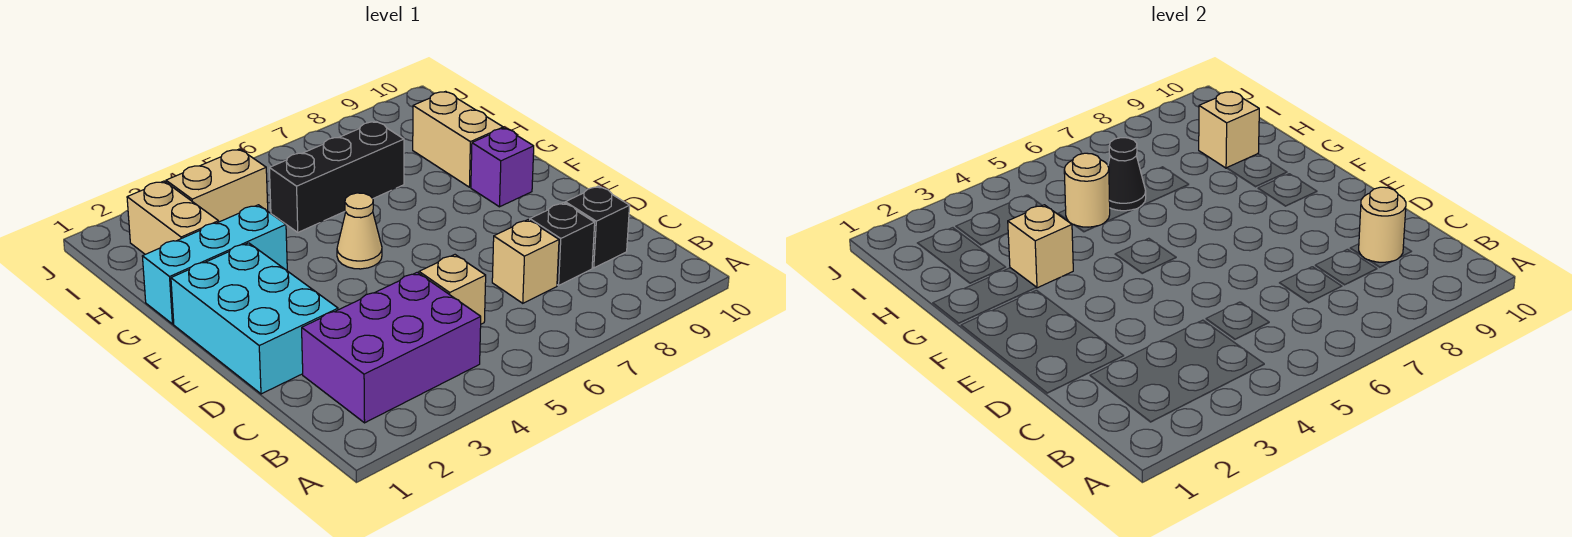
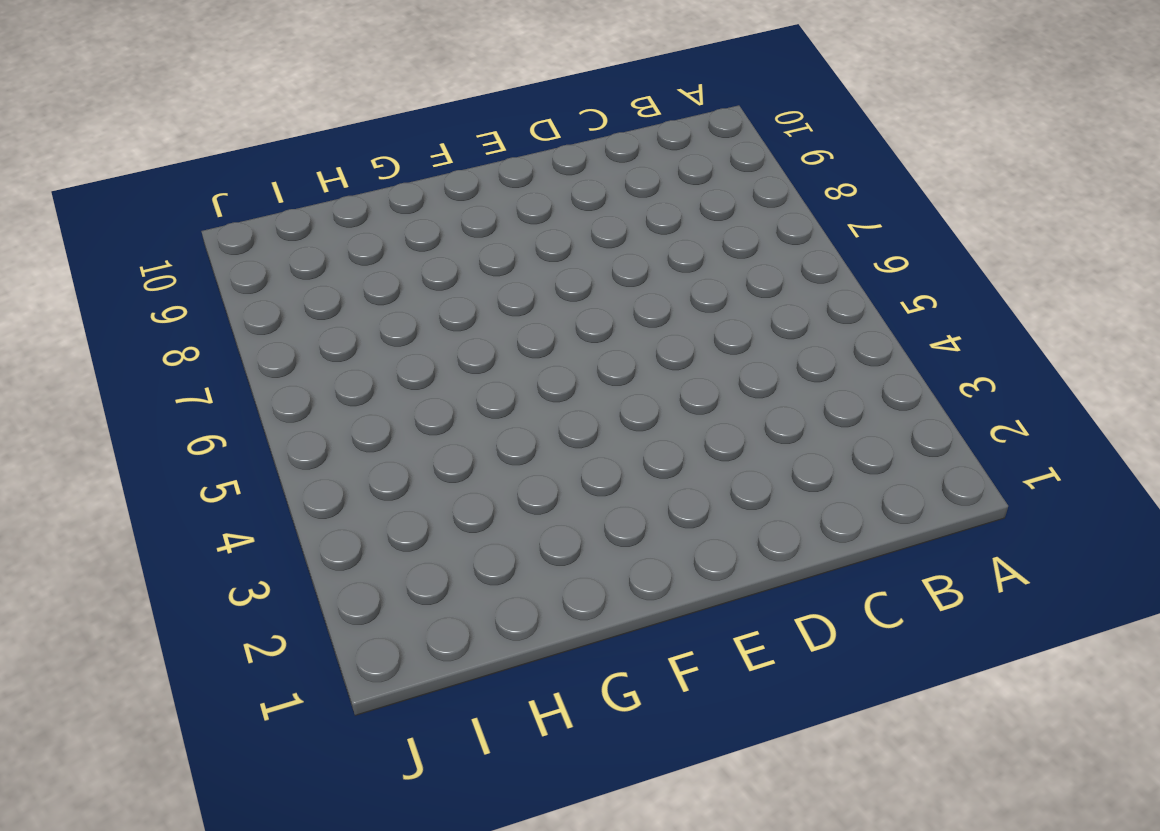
none -> purple 2x3 brick [302,272,481,423]
none -> tan 1x1 brick [419,255,486,324]
none -> tan 1x1 brick [492,220,559,303]

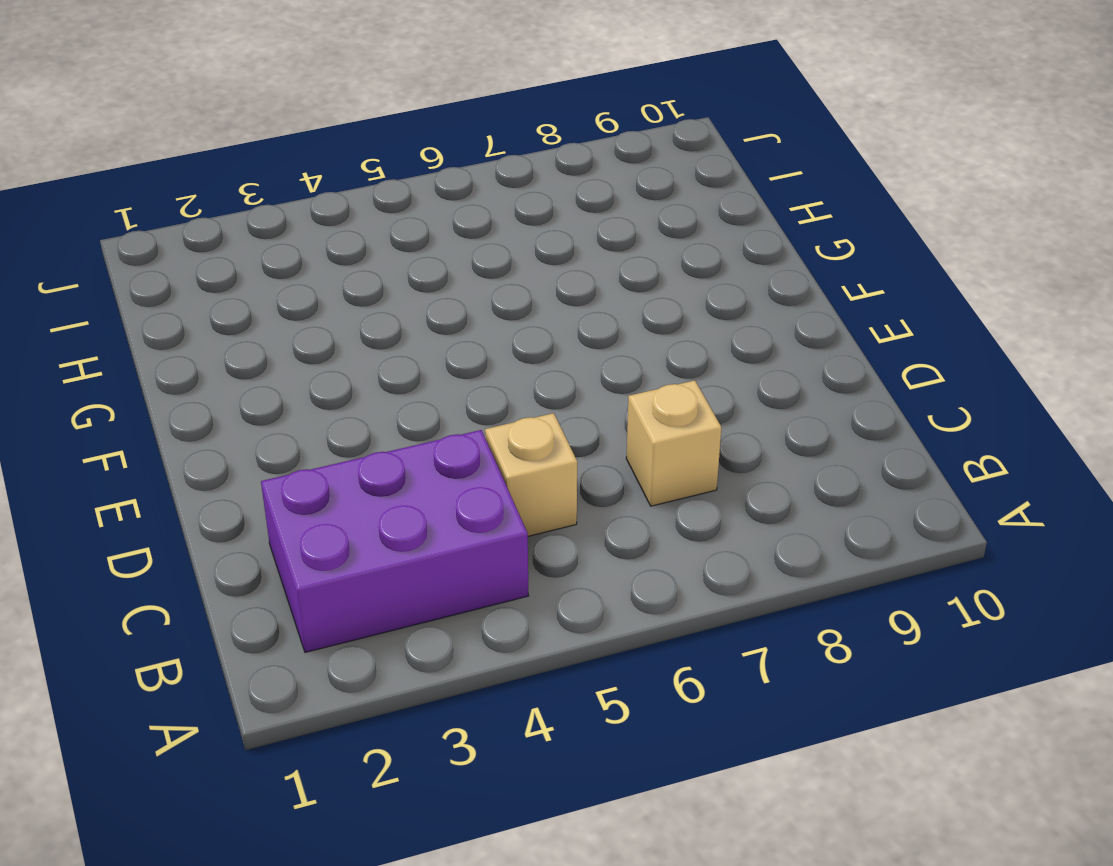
none -> black 1x1 brick [530,203,595,285]
none -> black 1x1 brick [565,186,630,268]
none -> cyan 2x3 brick [171,243,338,394]

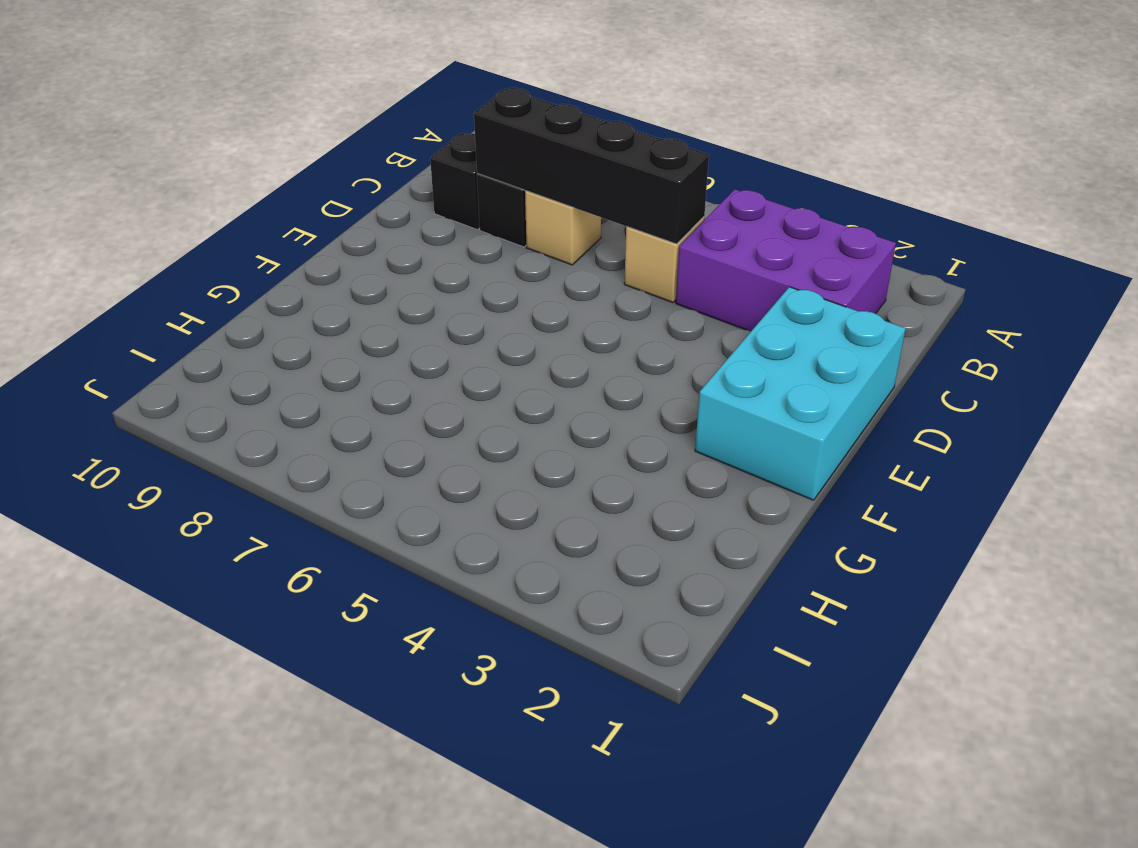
black 1x4 brick [474,88,709,244] -> none
none -> tan 1x1 cone [337,193,382,269]
none -> purple 1x1 brick [471,128,534,207]
none -> cyan 1x3 brick [142,205,287,324]

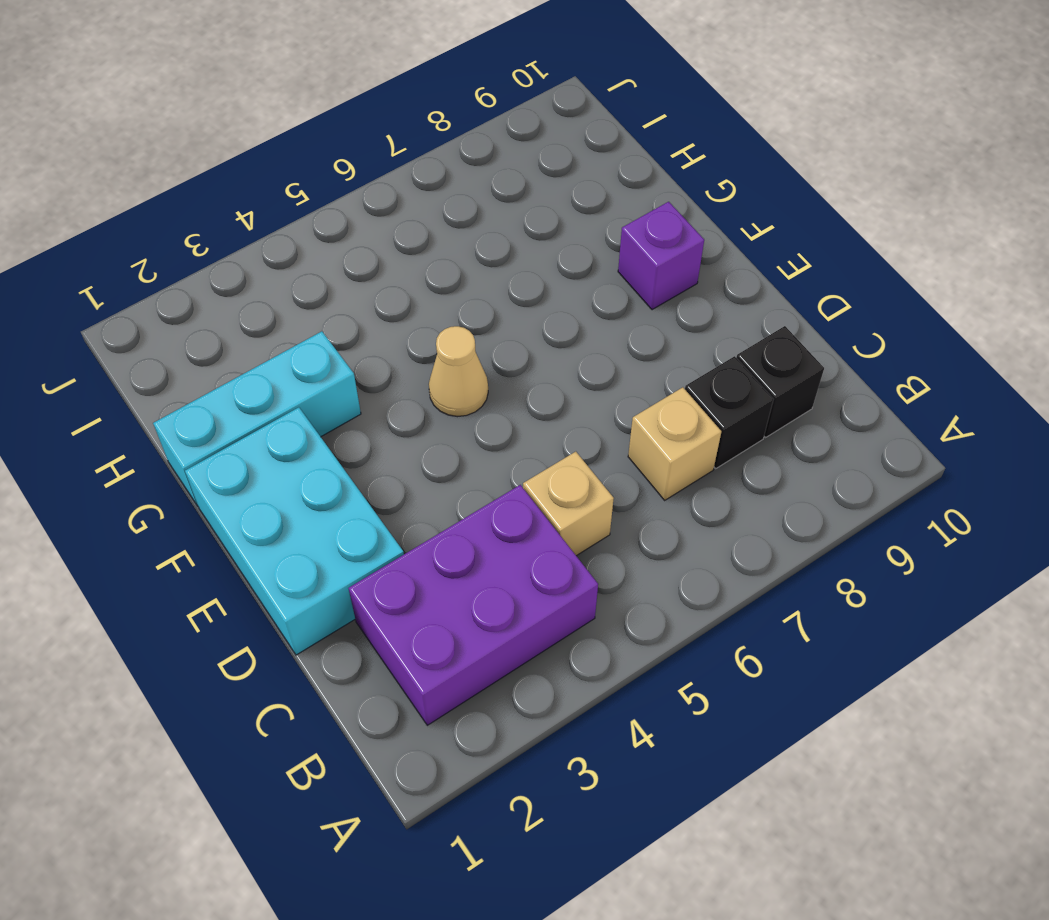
none -> tan 1x2 brick [413,91,503,187]
none -> tan 1x2 brick [127,181,219,254]
none -> black 1x3 brick [269,121,404,232]

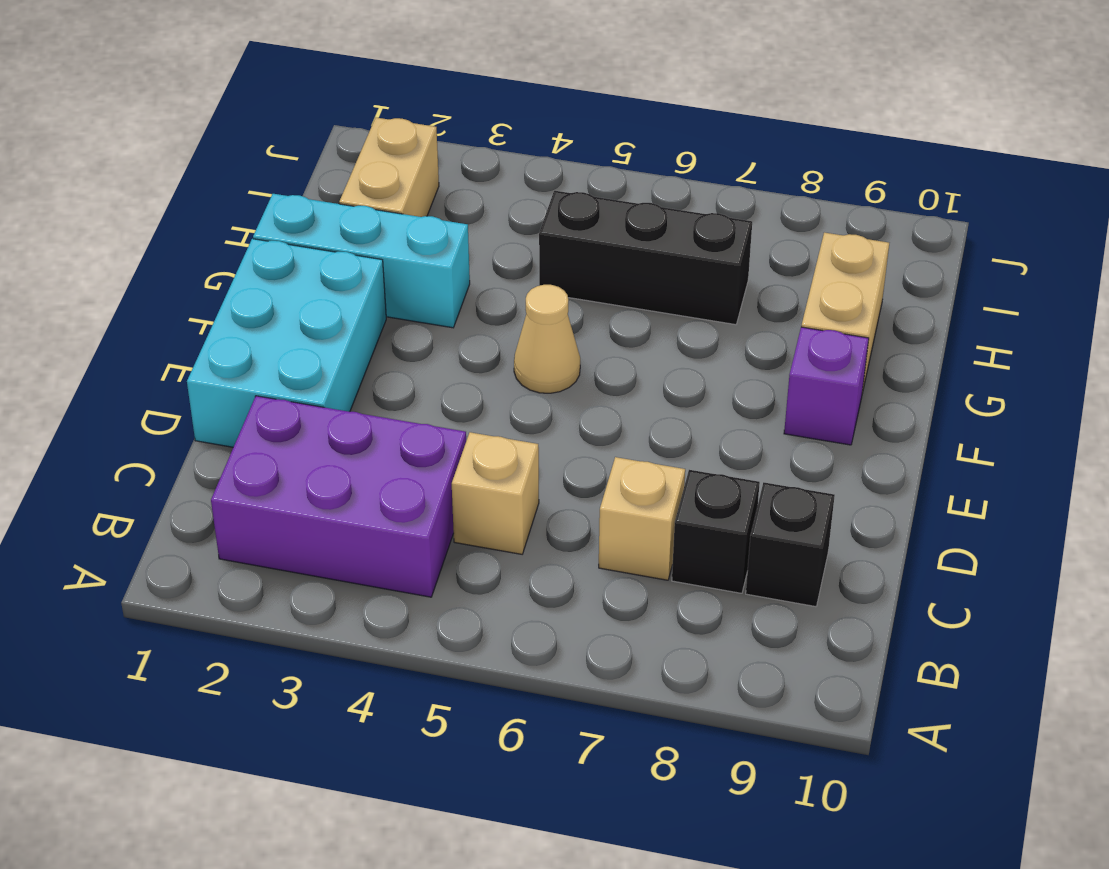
none -> tan 1x2 brick [166,149,268,222]
none -> tan 1x1 round brick [1359,187,1406,262]
none -> tan 1x1 brick [1008,205,1073,288]

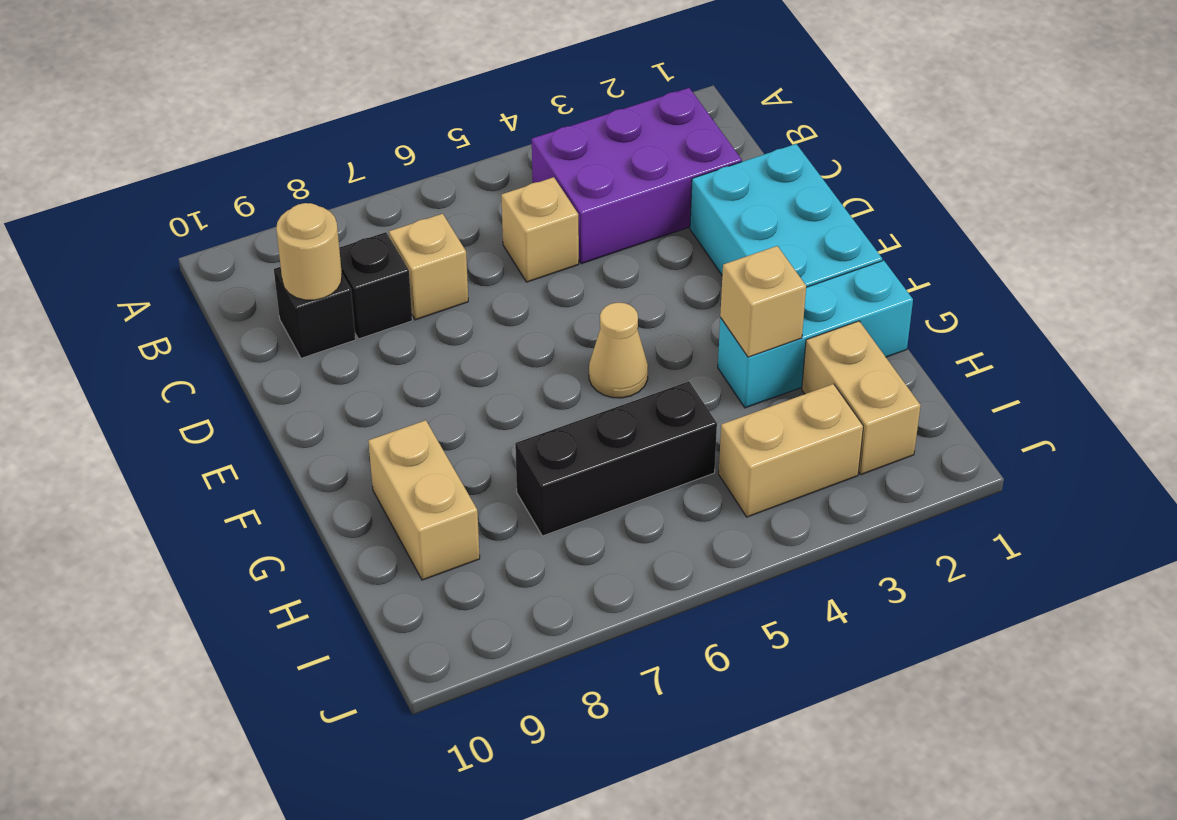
none -> purple 1x1 brick [471,128,534,207]
none -> tan 1x1 round brick [1064,153,1110,227]
none -> black 1x1 cone [1108,138,1146,211]

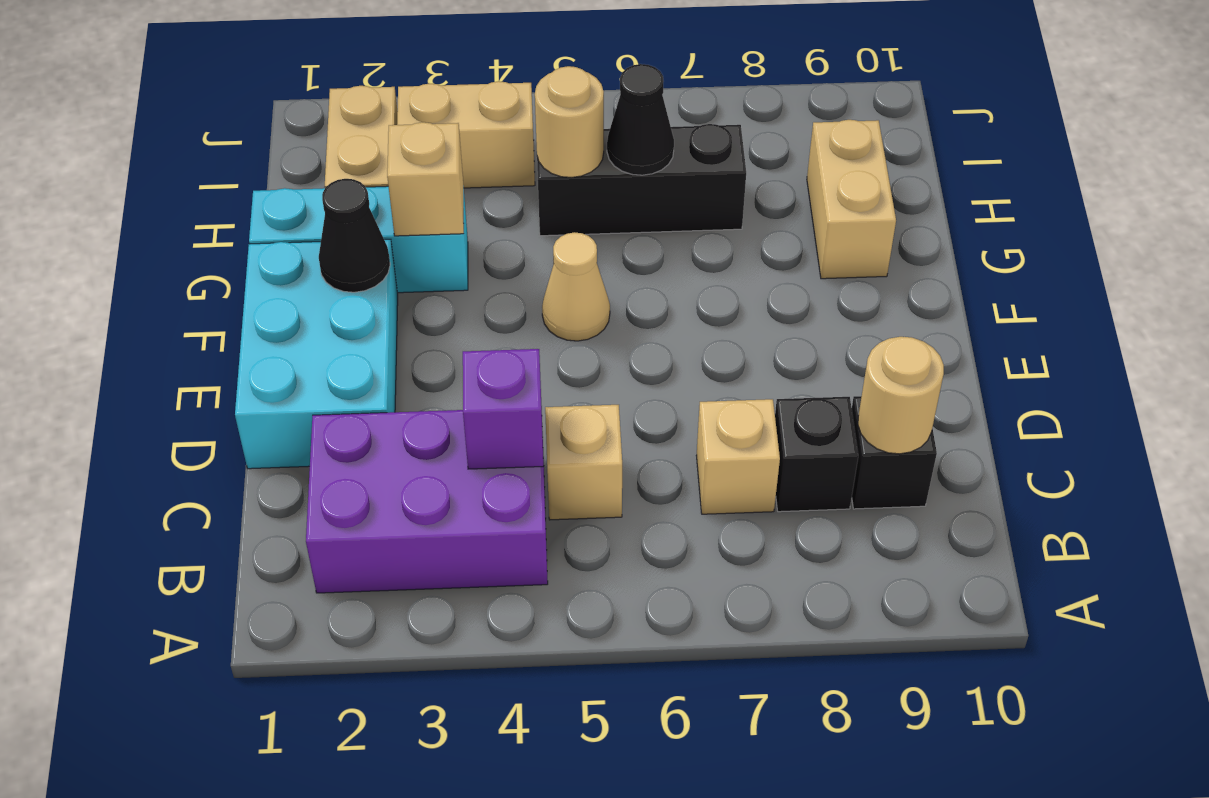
purple 1x1 brick [463,349,543,469] -> purple 1x1 brick moved to [471,128,534,207]
black 1x1 cone [319,179,390,292] -> none
none -> tan 1x1 brick [1199,91,1259,168]

